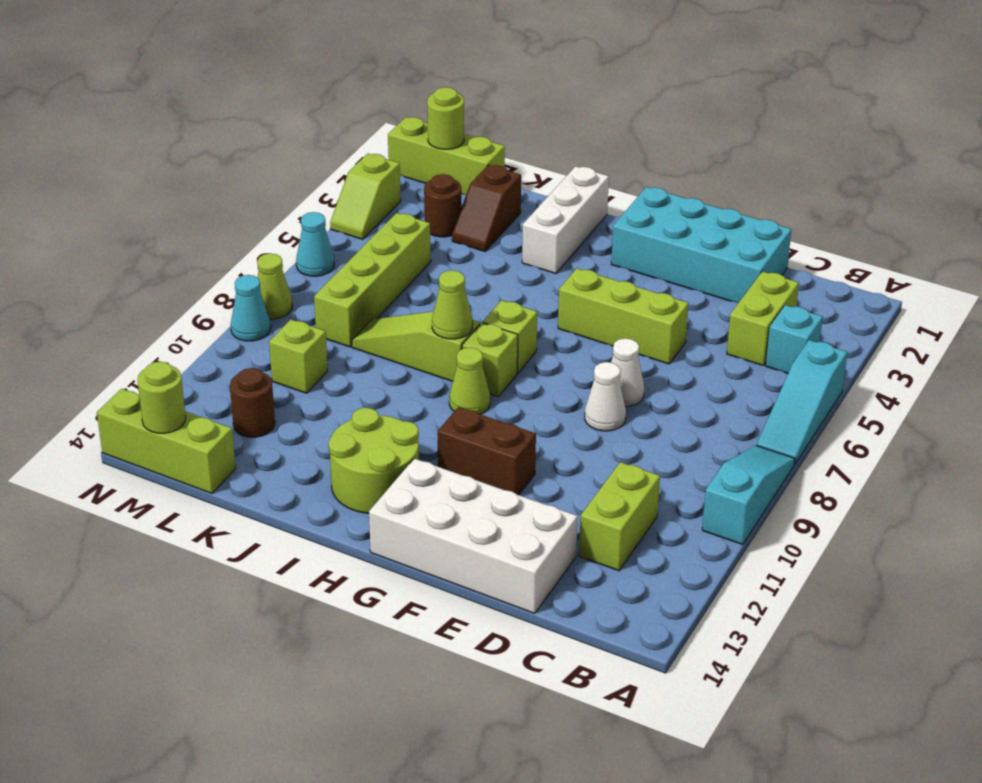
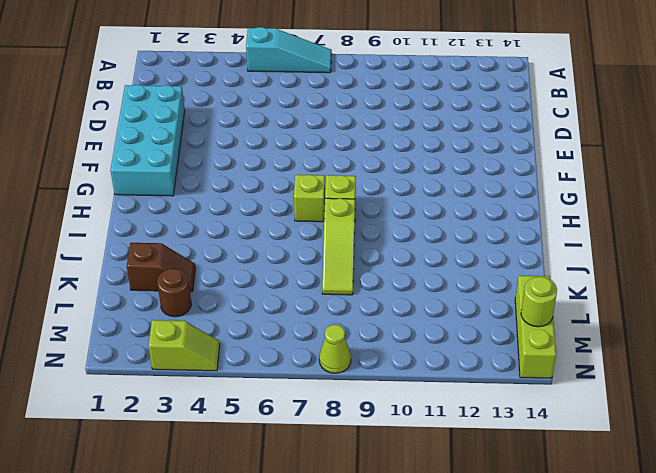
none -> cyan 1x3 slope [702,445,795,544]
none -> cyan 1x1 brick [766,305,823,373]
none -> lime 1x2 brick [727,271,799,366]
none -> lime 1x2 brick [579,462,660,571]

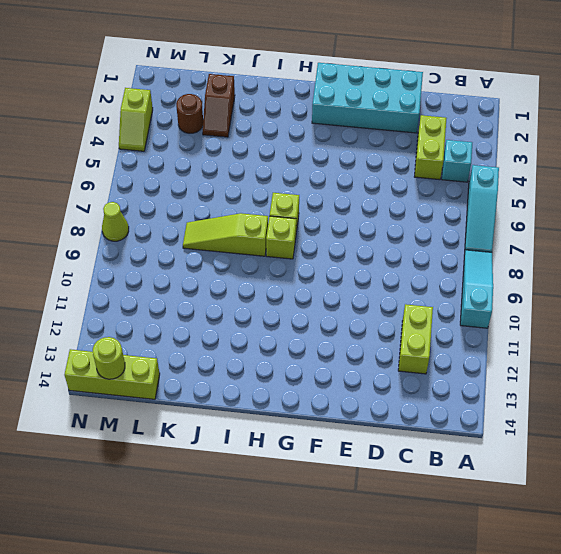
none -> white 2x4 brick [369,458,578,613]
none -> lime 1x3 brick [558,268,689,364]
none -> white 1x1 cone [611,338,644,407]
none -> white 1x1 cone [585,362,626,431]

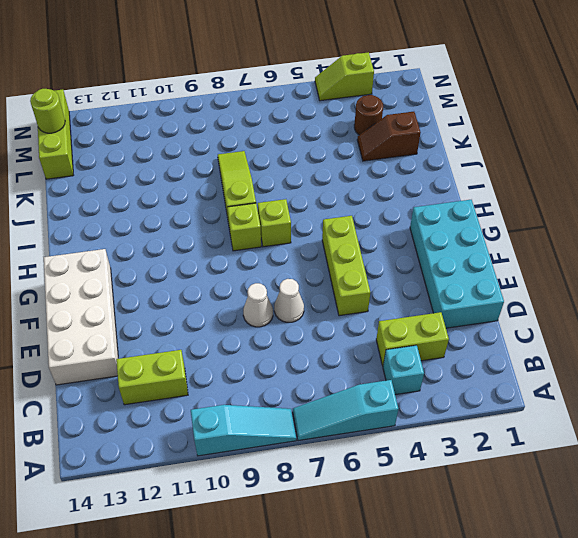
none -> brown 1x2 brick [438,407,536,495]
none -> lime 1x1 cone [449,348,490,414]
none -> lime 2x2 round brick [329,408,419,513]
none -> white 1x3 brick [522,166,609,273]

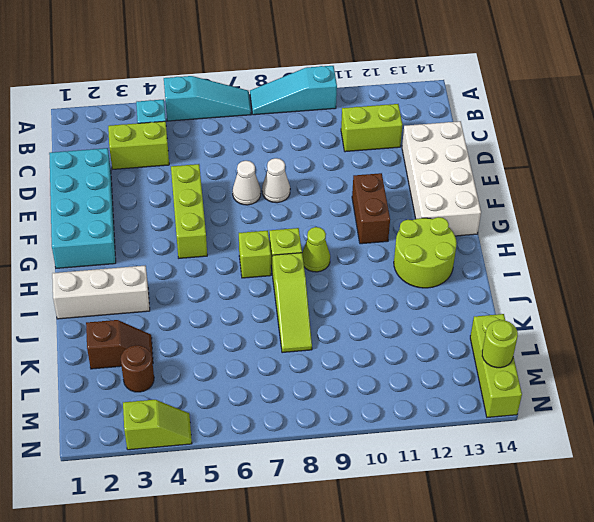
none -> lime 1x3 brick [388,117,505,195]
none -> lime 1x4 brick [314,213,431,347]
none -> lime 1x1 brick [269,320,328,393]
none -> brown 1x1 round brick [230,368,275,437]

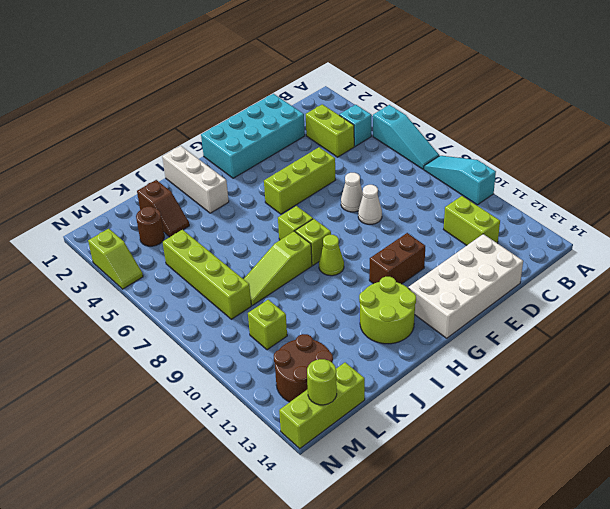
brown 2x2 round brick [274,334,333,402] -> brown 1x1 round brick [230,368,275,437]
none -> lime 1x3 brick [388,117,505,195]
none -> cyan 1x1 cone [296,212,334,276]
none -> lime 1x1 cone [257,253,292,319]
none -> cyan 1x1 cone [231,275,271,341]

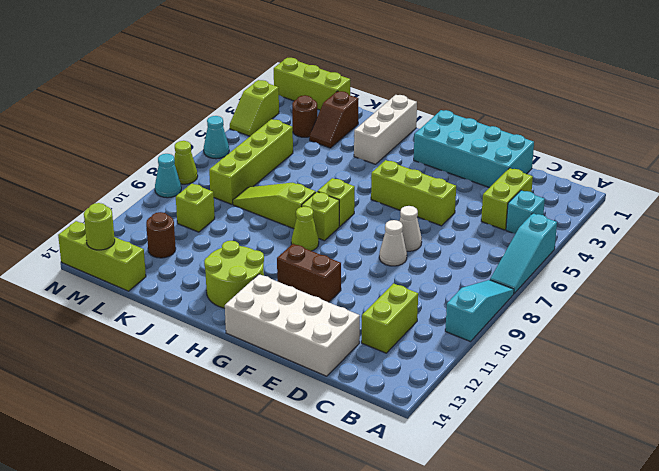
none -> lime 1x1 cone [432,270,473,339]
none -> lime 1x1 round brick [427,87,464,149]

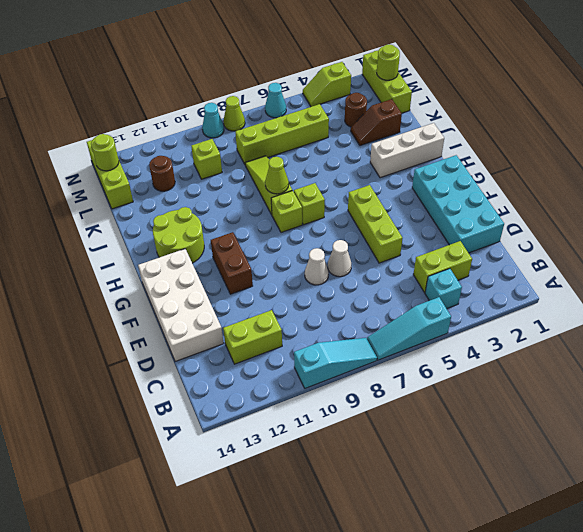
none -> lime 1x1 cone [449,348,490,414]

